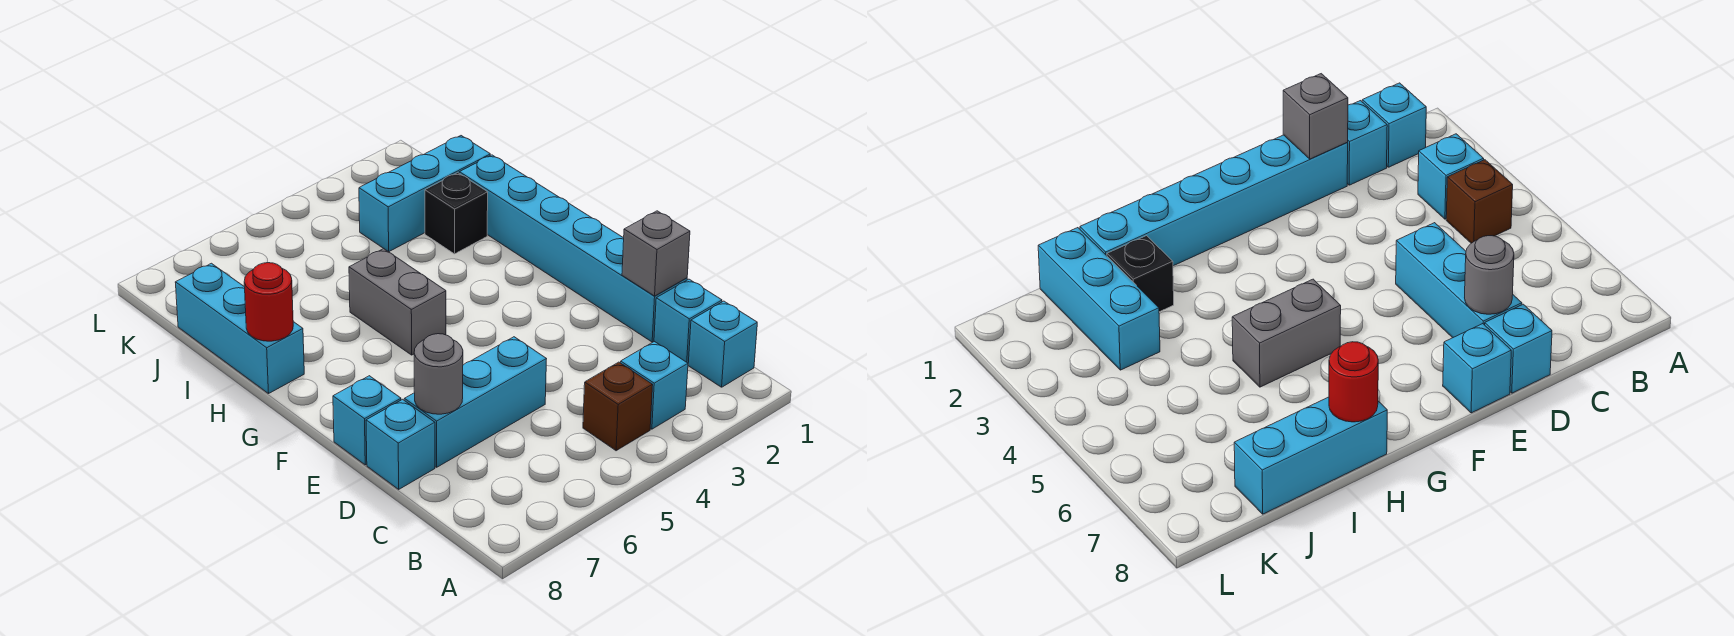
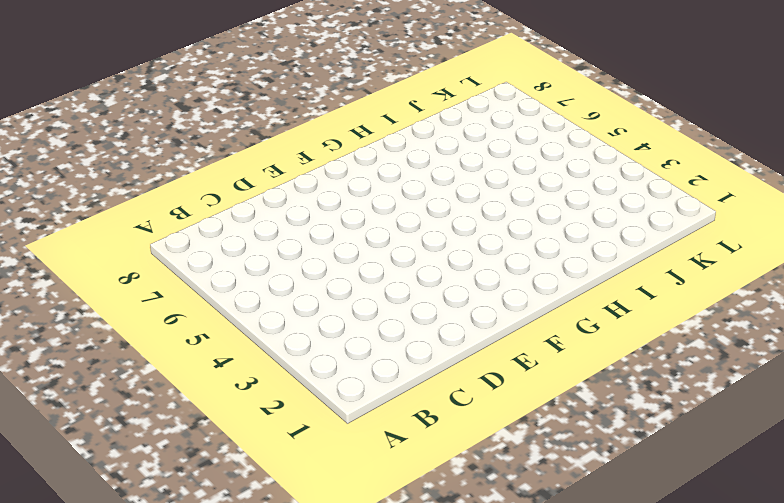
none -> cyan 1x1 brick [688,301,757,387]
none -> cyan 1x1 brick [621,342,688,429]
none -> brown 1x1 brick [583,362,653,451]

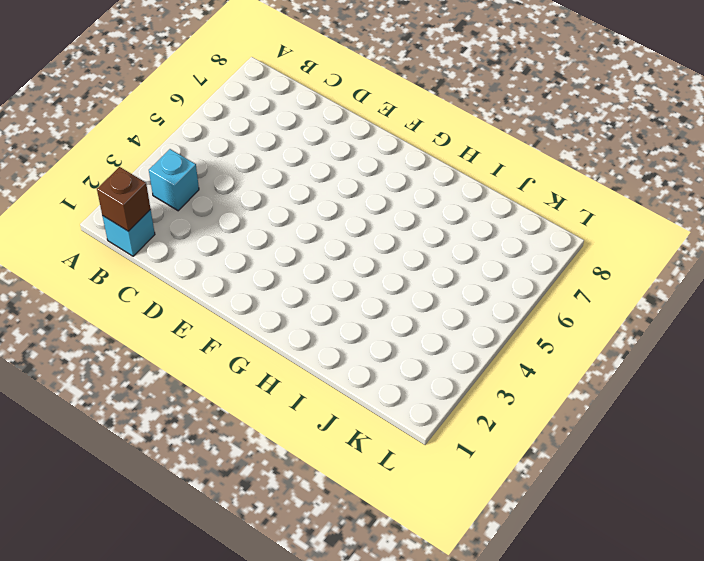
brown 1x1 brick [97,167,150,231] -> brown 1x1 brick moved to [583,362,653,451]
none -> cyan 1x1 brick [654,279,722,363]
none -> cyan 1x6 brick [459,155,687,342]
none -> cyan 1x3 brick [404,337,546,467]

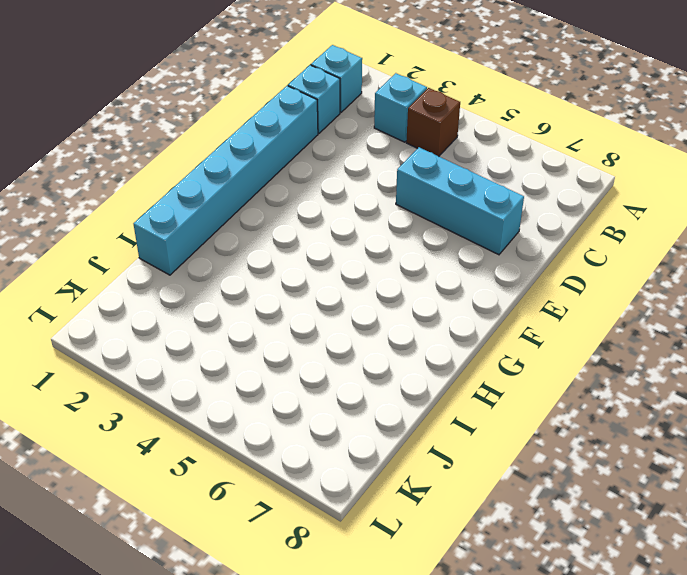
none -> cyan 1x1 brick [366,399,435,489]
none -> cyan 1x1 brick [333,376,401,465]
none -> grey 1x2 brick [349,249,446,355]

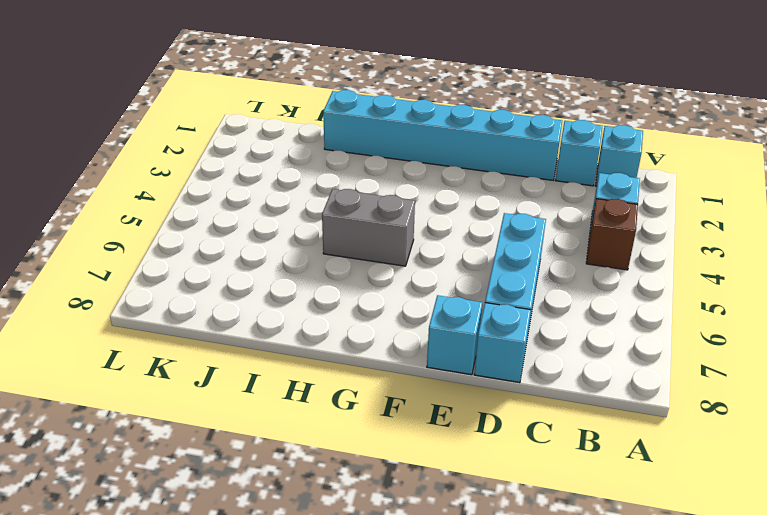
none -> cyan 1x3 brick [175,263,304,394]
none -> black 1x1 brick [425,173,488,254]
none -> cyan 1x3 brick [359,136,490,252]

